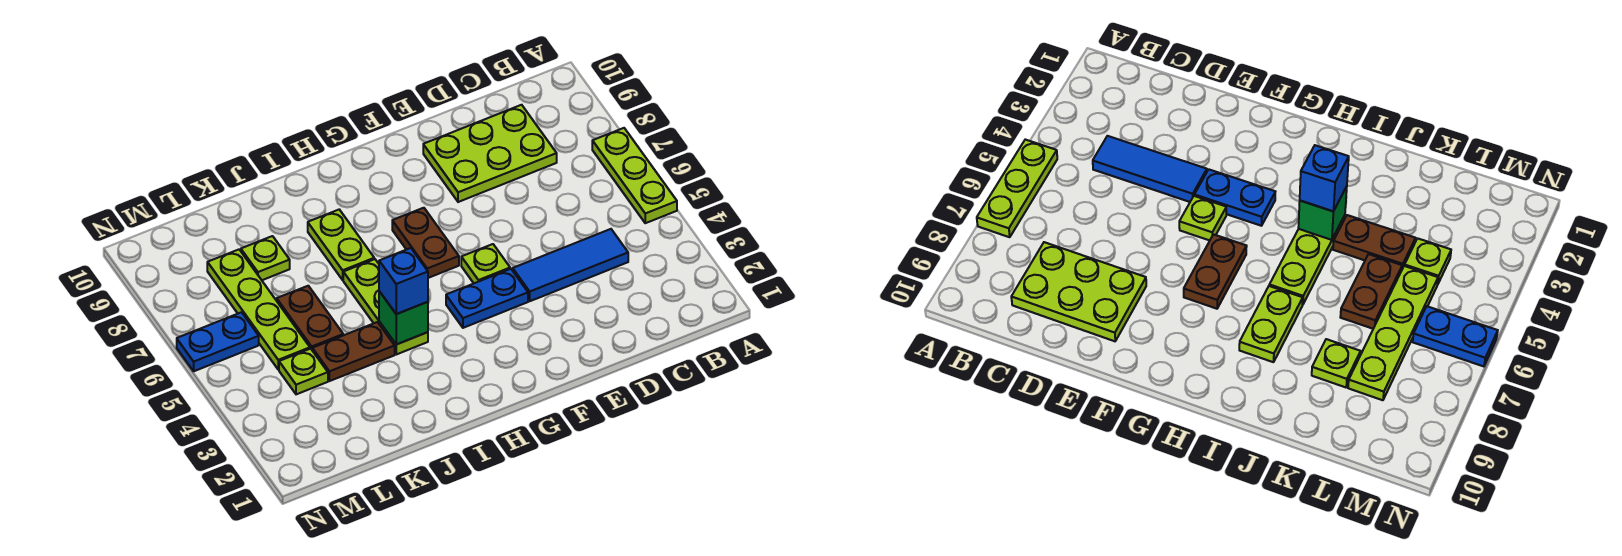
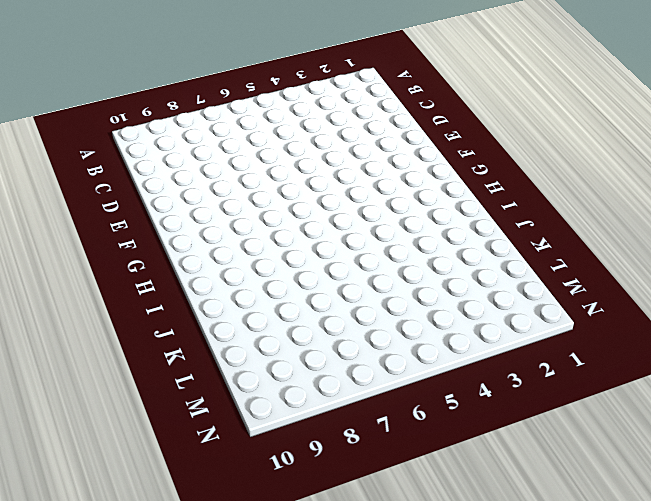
none -> lime 1x3 plate [592,128,677,223]
none -> blue 1x3 tile [513,229,628,301]
none -> lime 2x3 plate [423,105,557,202]

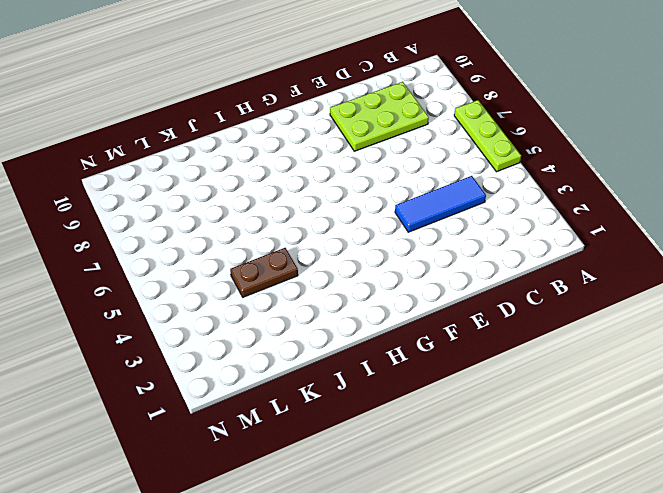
none -> blue 1x2 plate [446,269,528,328]
none -> lime 1x1 plate [461,244,510,283]
none -> brown 1x2 plate [392,208,459,278]

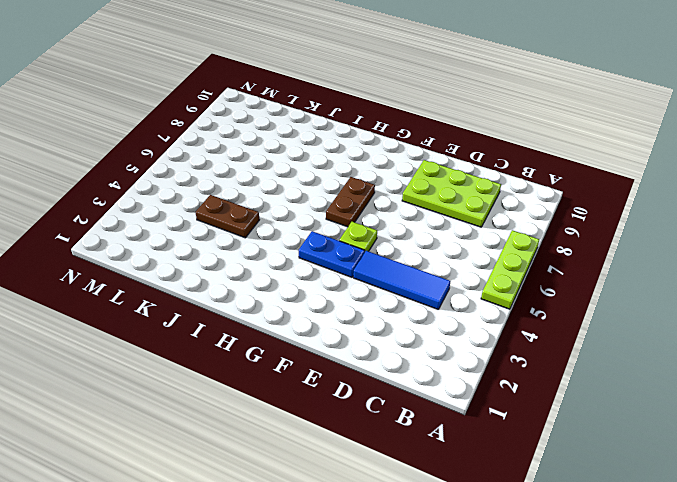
none -> lime 1x3 plate [343,259,428,354]
none -> lime 1x2 plate [308,210,374,280]
none -> brown 1x2 plate [277,286,343,349]

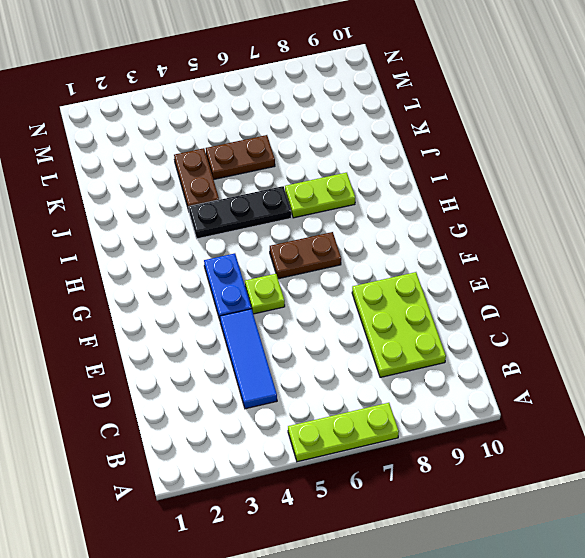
black 1x3 plate [189,186,292,239] -> lime 1x3 plate [343,259,428,354]
none -> lime 1x1 plate [241,236,290,280]
none -> lime 1x1 plate [279,349,328,394]
none -> lime 1x4 plate [207,250,310,370]

